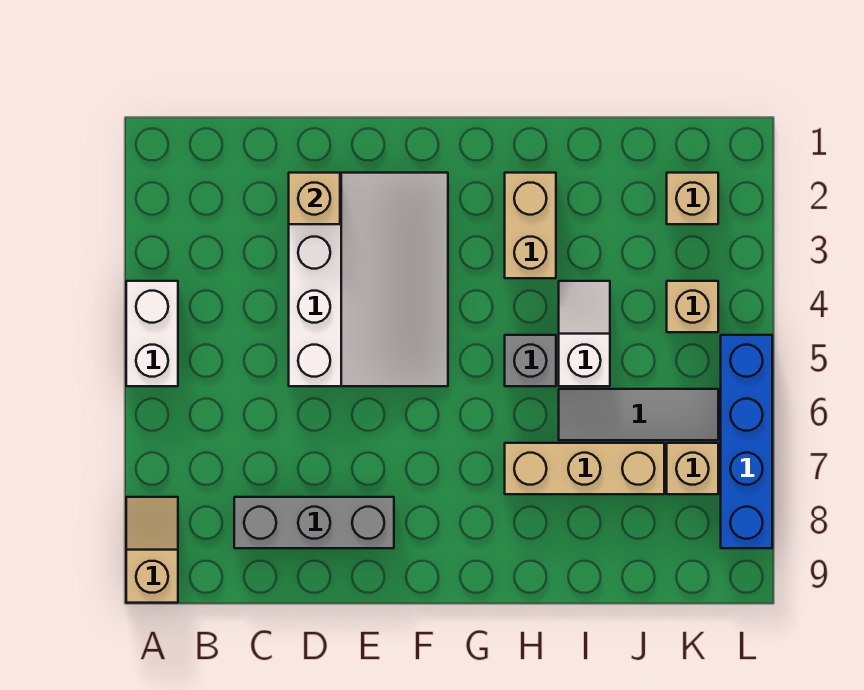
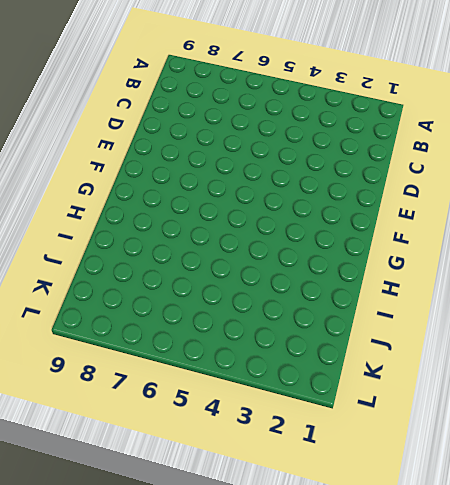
none -> white 1x2 brick [126,281,178,386]
none -> tan 1x2 slope [126,497,178,603]
none -> grey 1x3 brick [234,497,394,548]

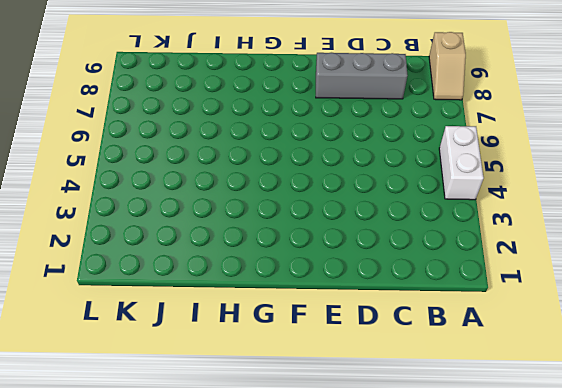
none -> white 3x4 slope [289,173,448,386]
none -> tan 1x2 brick [505,173,556,278]
none -> grey 1x1 brick [505,335,556,386]

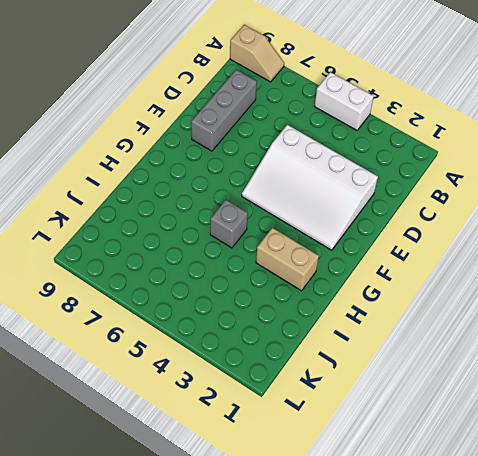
none -> tan 1x3 brick [505,443,664,494]
none -> white 1x2 slope [559,281,610,386]
none -> grey 1x3 tile [559,389,718,440]

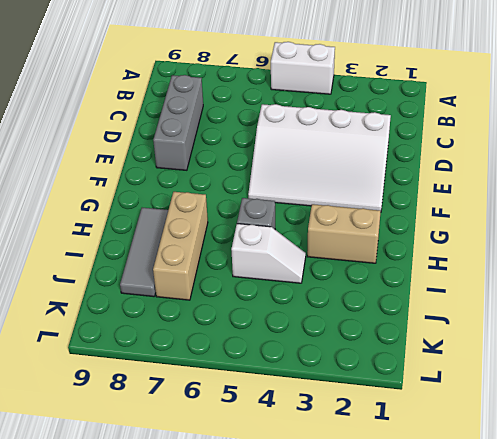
grey 1x3 tile [120,208,168,297] -> grey 1x3 tile moved to [559,389,718,440]
none -> tan 1x2 slope [126,497,178,603]
none -> tan 1x1 brick [667,173,718,224]
none -> tan 1x1 brick [667,281,718,332]

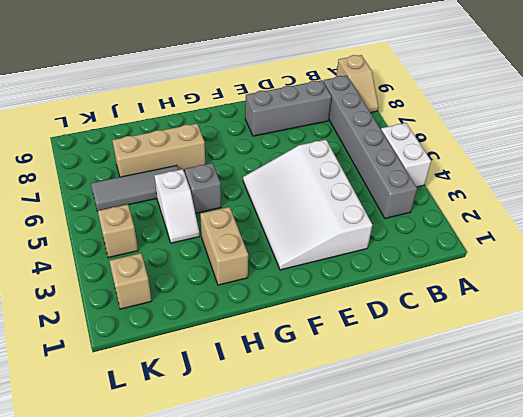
grey 1x6 brick [323,76,417,218] -> none
none -> tan 1x1 brick [667,443,718,494]
none -> blue 1x4 brick [721,335,772,548]
none -> tan 1x1 brick [289,173,340,224]

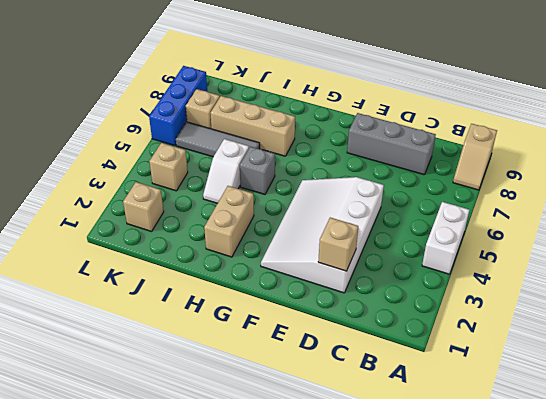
blue 1x3 brick [149,66,207,146] -> blue 1x4 brick [721,335,772,548]

